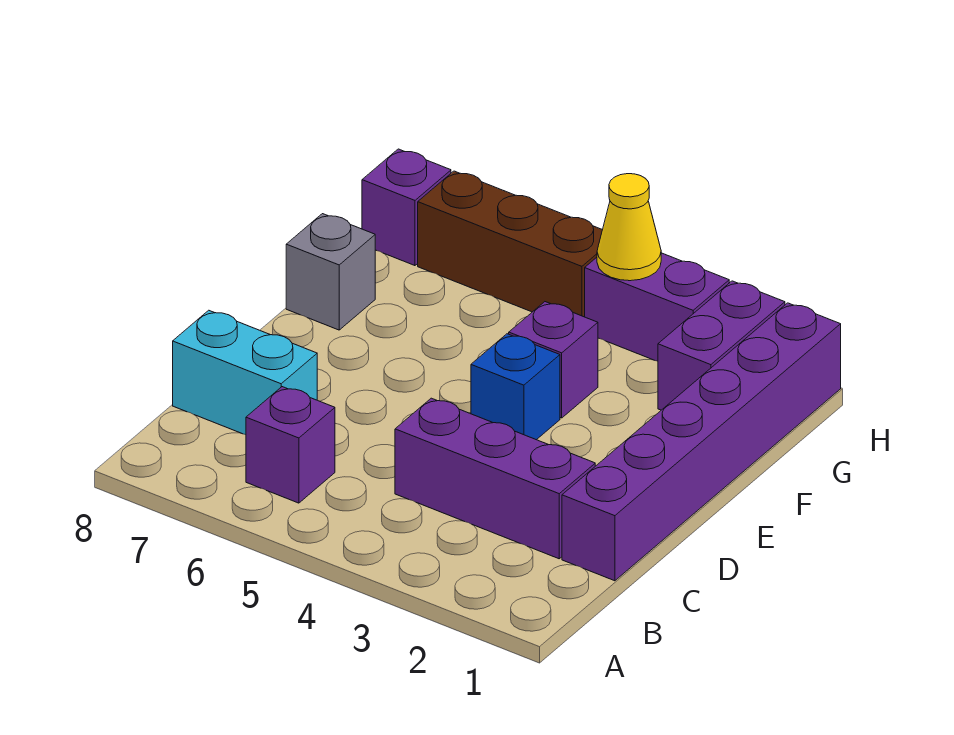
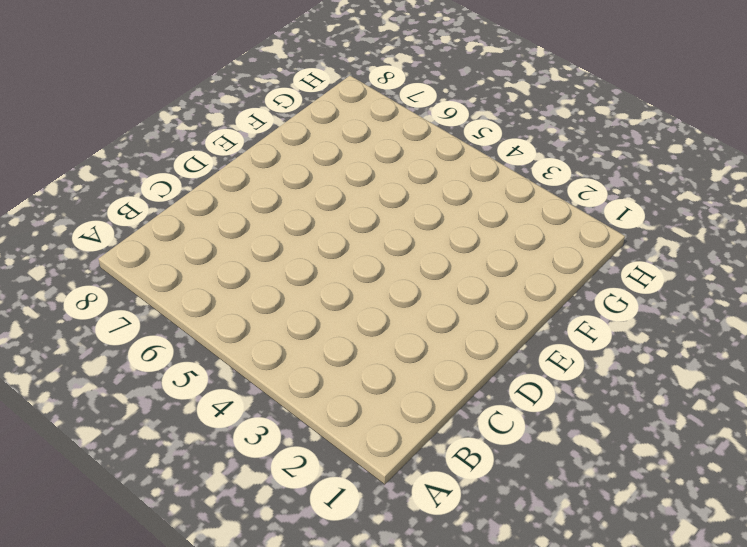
none -> purple 1x1 brick [246,387,335,503]
none -> purple 1x6 brick [562,303,841,581]
none -> purple 1x3 brick [395,398,595,559]

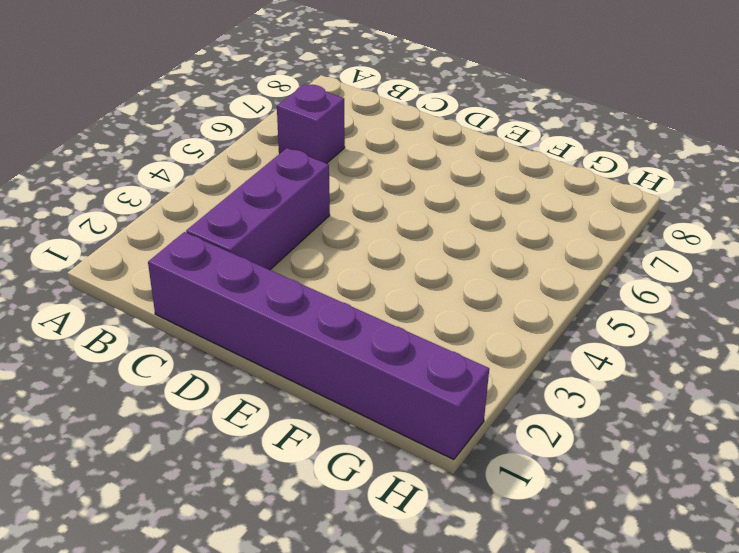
none -> cyan 1x2 brick [173,310,317,435]
none -> blue 1x1 brick [471,334,560,440]
none -> purple 1x1 brick [509,302,598,418]

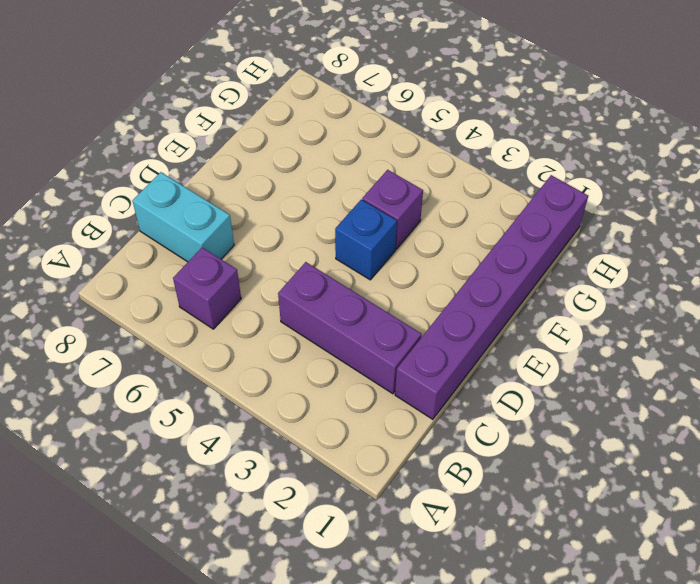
none -> grey 1x1 brick [286,214,375,330]
none -> purple 1x2 brick [658,281,785,410]
none -> purple 1x2 brick [585,253,729,361]

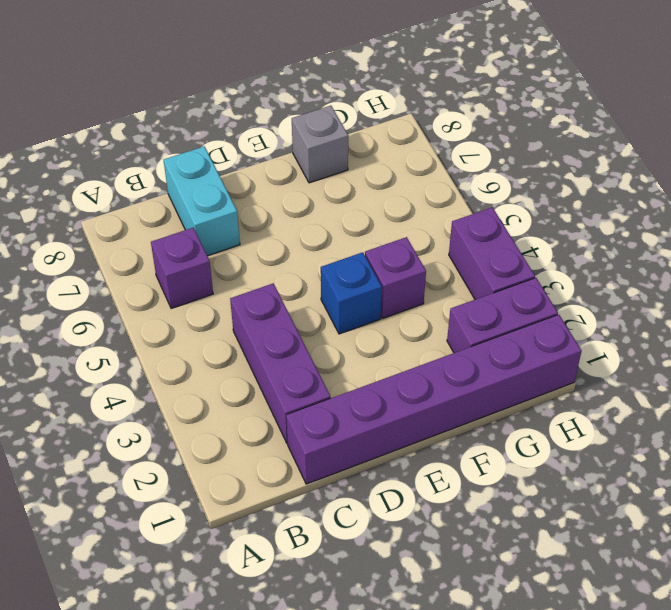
none -> brown 1x3 brick [418,171,602,317]
none -> purple 1x1 brick [362,149,451,266]
none -> yellow 1x1 cone [597,174,661,281]

